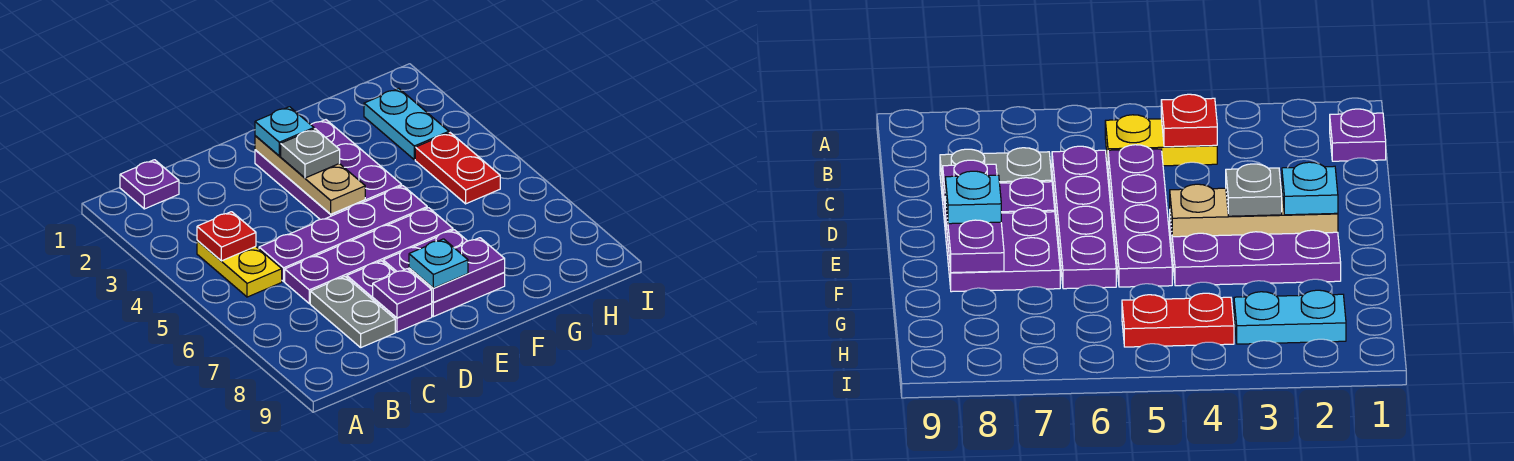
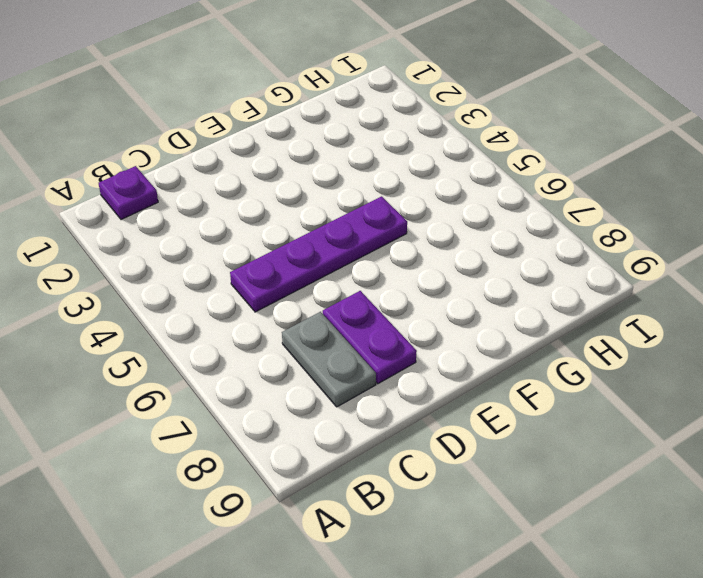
none -> yellow 1x2 plate [197,240,282,297]
none -> purple 1x4 plate [285,208,453,303]
none -> purple 2x3 plate [255,120,402,219]

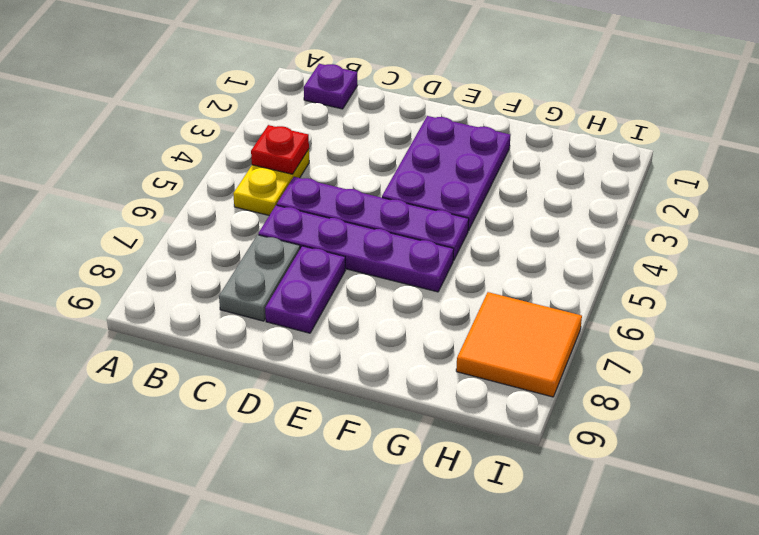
orange 2x2 tile [456,292,582,397] -> none
none -> purple 2x2 plate [383,230,505,317]
none -> cyan 1x2 plate [364,88,449,160]
none -> red 1x2 plate [415,133,500,204]

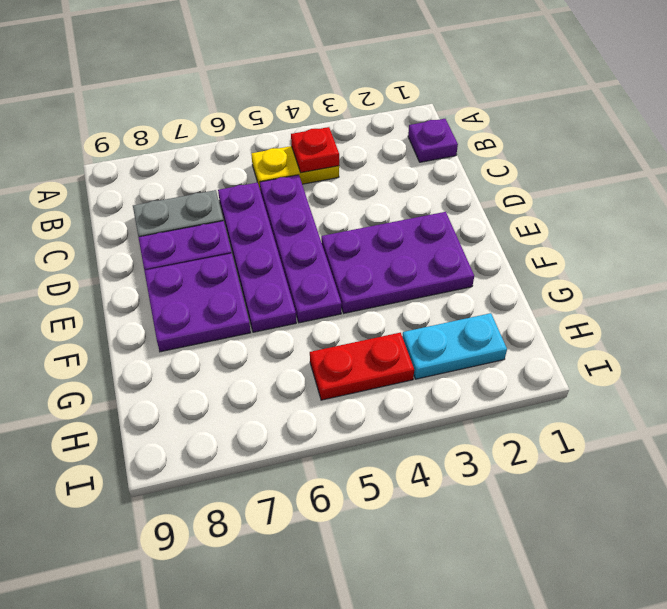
none -> purple 1x1 plate [373,269,432,318]
none -> tan 1x3 plate [255,136,365,214]
none -> purple 1x2 plate [409,238,505,303]

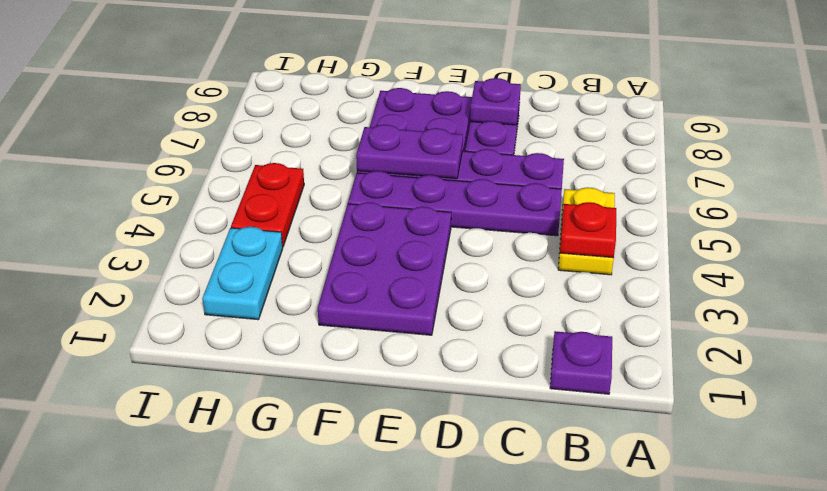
purple 1x2 plate [356,125,463,179] -> purple 1x2 plate moved to [409,238,505,303]
none -> grey 1x2 plate [310,277,395,347]
none -> tan 1x3 plate [255,136,365,214]
none -> cyan 1x1 plate [255,107,314,156]

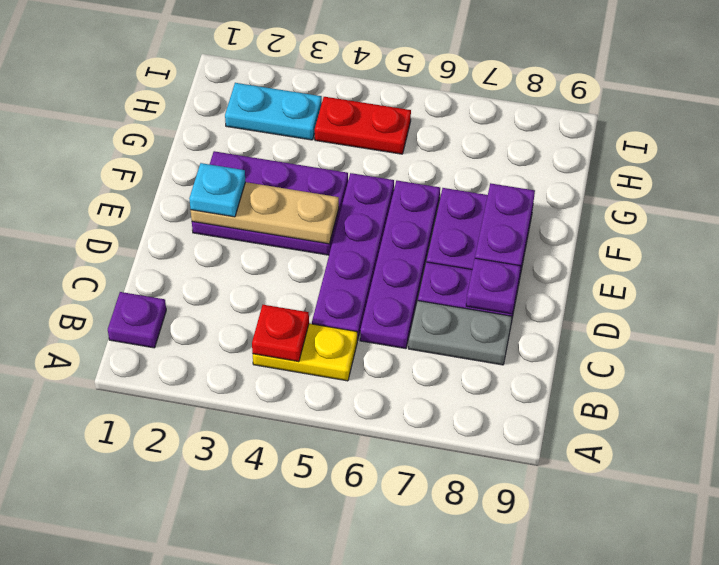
none -> grey 1x1 plate [281,129,340,178]
none -> cyan 1x1 plate [409,239,468,288]

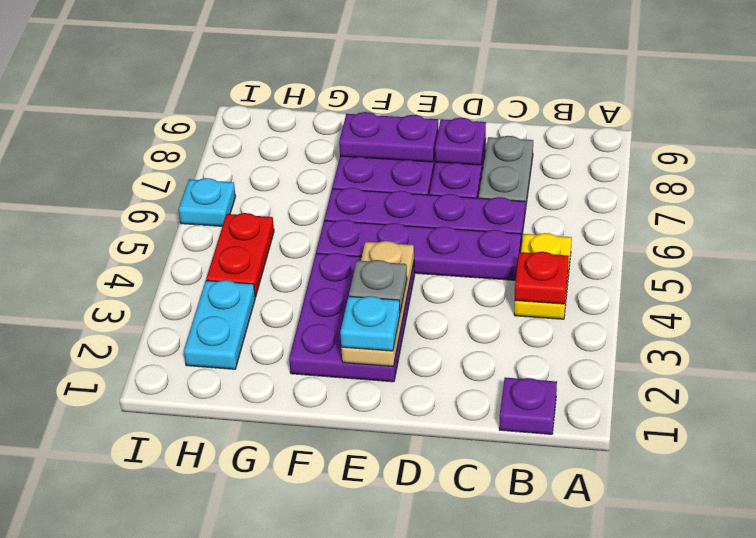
cyan 1x1 plate [179,178,236,226] -> cyan 1x1 plate moved to [409,239,468,288]

